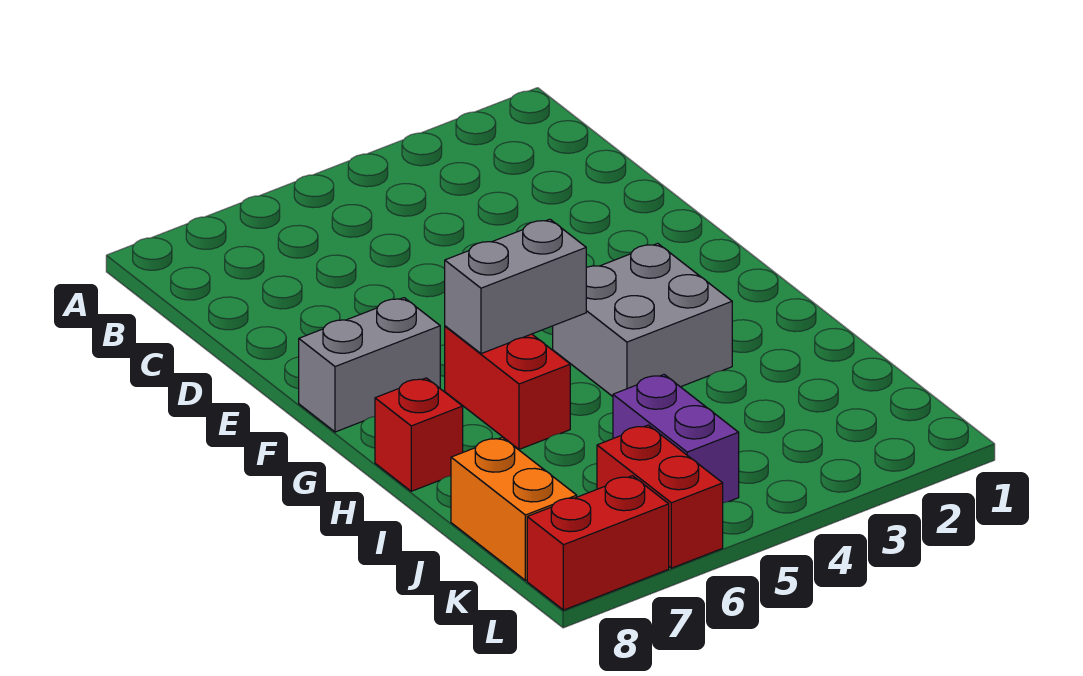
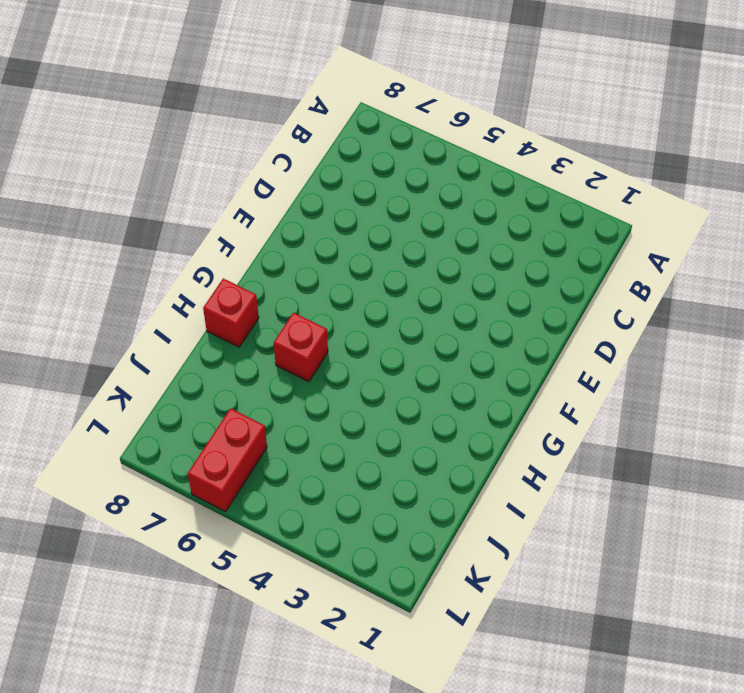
red 1x1 brick [274,313,328,382] -> red 1x2 brick [445,326,570,449]
none -> grey 1x2 brick [299,298,440,432]
none -> grey 2x2 brick [553,243,732,396]

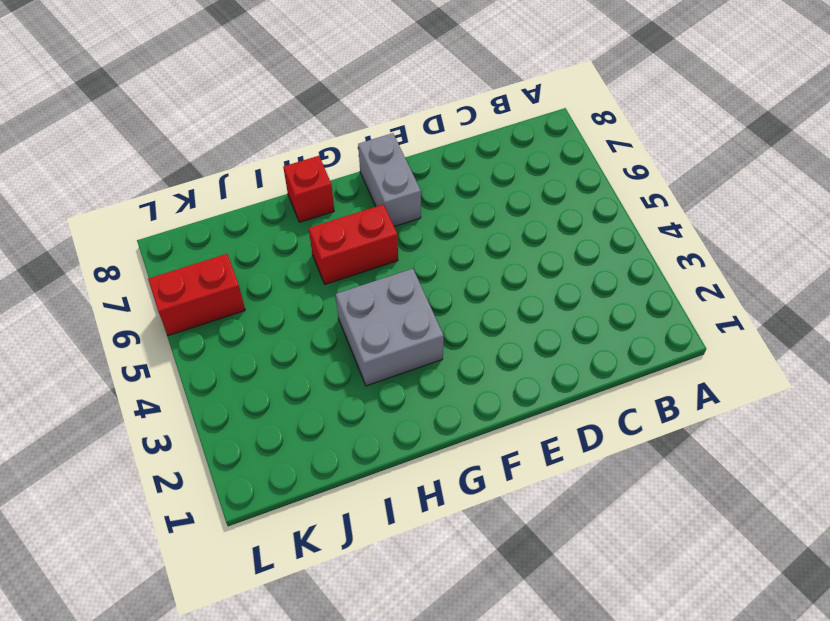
none -> purple 1x2 brick [613,375,739,503]
none -> orange 1x2 brick [451,437,577,580]

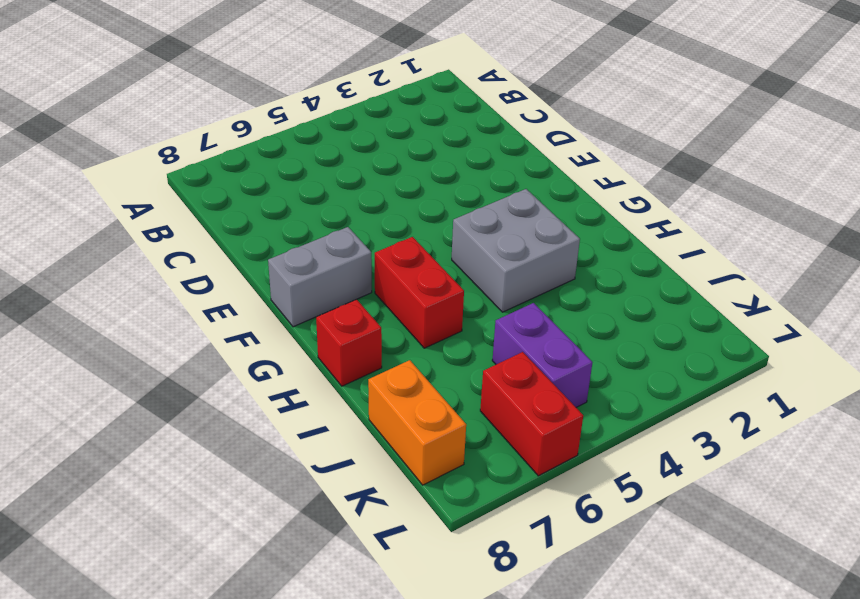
none -> red 1x2 brick [527,476,669,610]
none -> grey 1x2 brick [445,219,586,354]

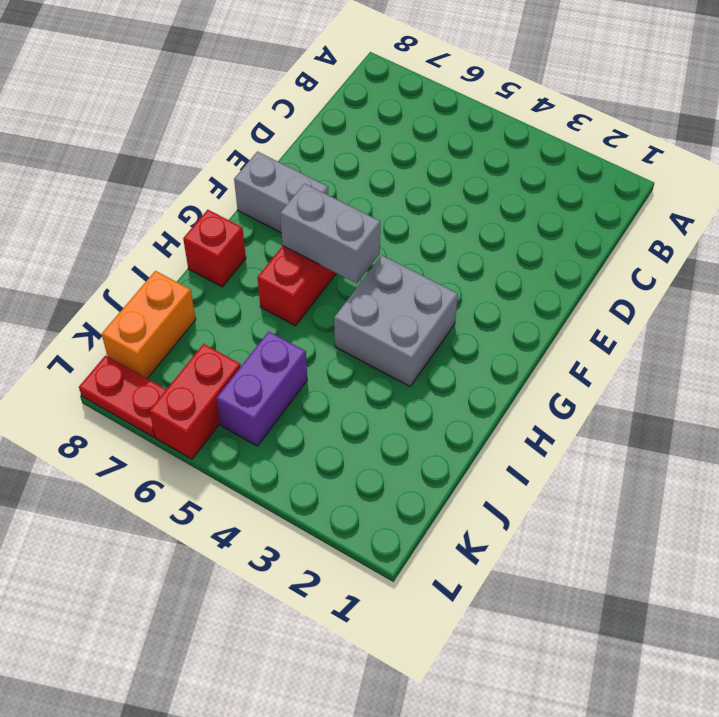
red 1x2 plate [79,355,166,437] -> red 1x2 brick [527,476,669,610]

